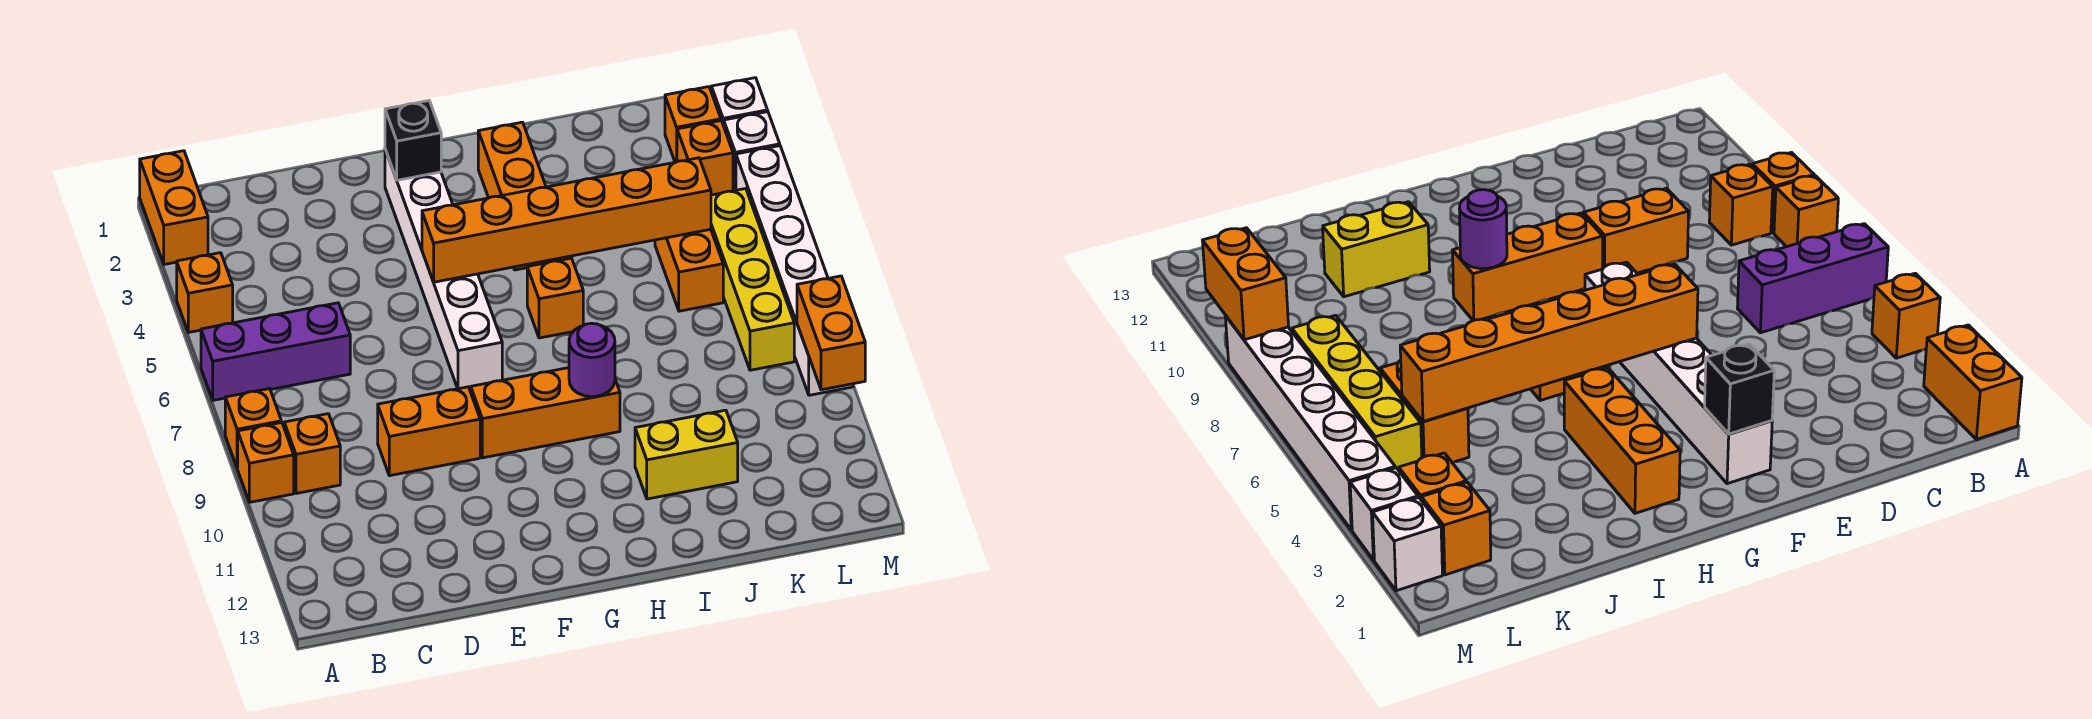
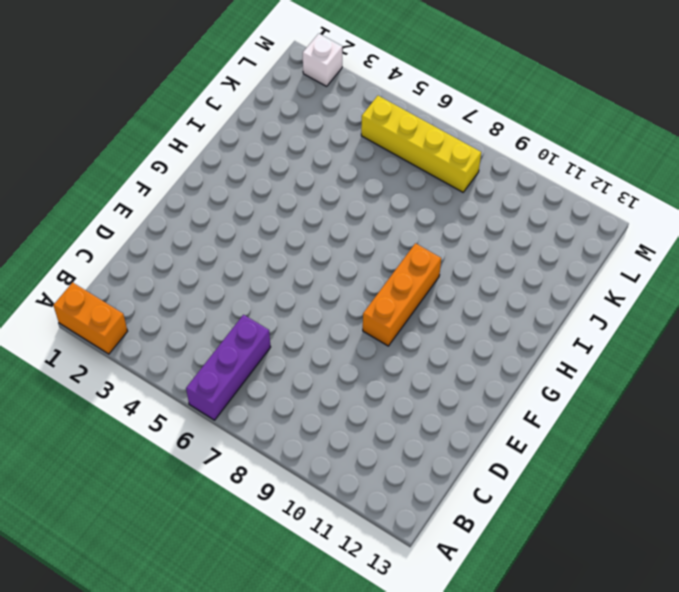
none -> orange 1x1 brick [177,253,233,332]
none -> orange 1x1 brick [225,389,281,468]
none -> orange 1x1 brick [238,423,294,502]

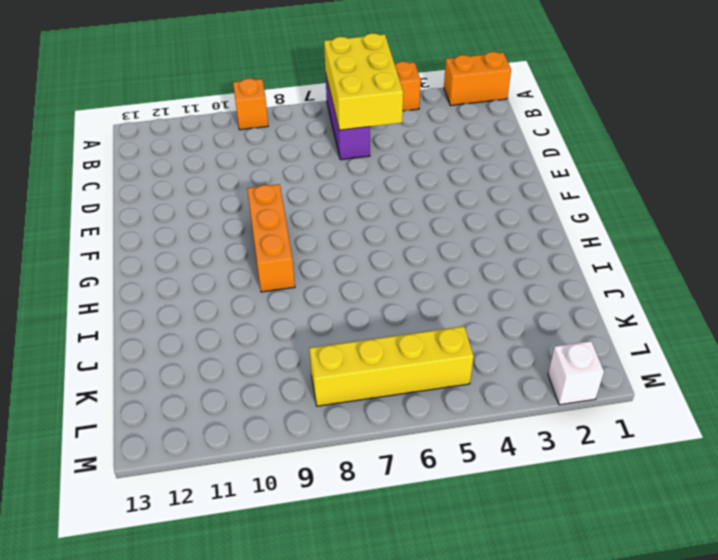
yellow 2x3 brick [324,33,403,130] -> none
none -> orange 1x1 brick [225,389,281,468]
none -> orange 1x1 brick [284,414,340,493]
none -> orange 1x2 brick [378,387,480,476]

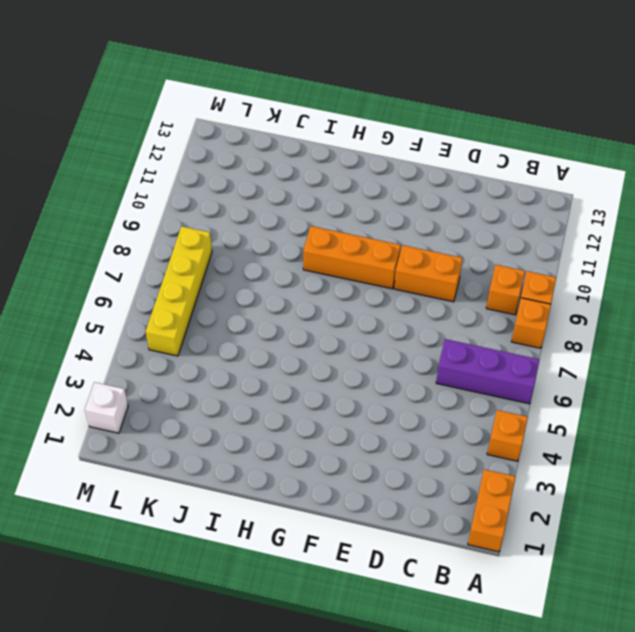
none -> white 1x6 brick [385,149,502,389]
none -> orange 1x3 brick [478,122,559,270]
none -> orange 1x1 brick [527,258,583,338]

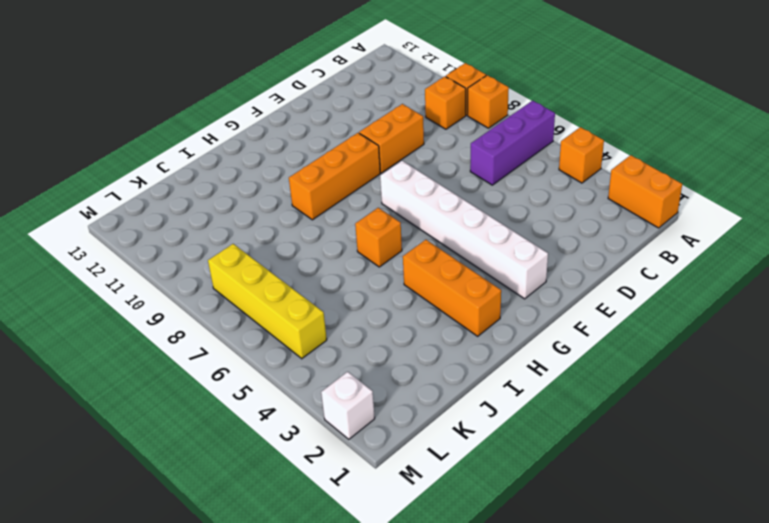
none -> yellow 1x2 brick [635,410,738,499]
none -> orange 1x2 brick [655,229,723,311]
none -> orange 1x1 brick [665,87,721,162]

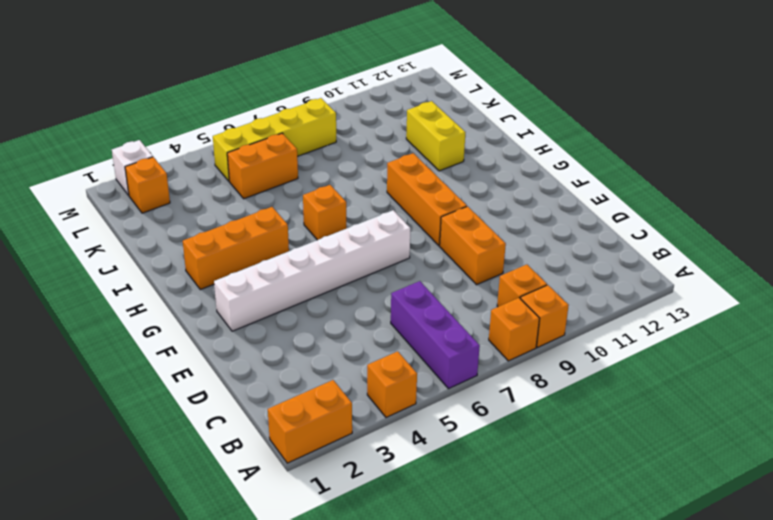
none -> orange 1x1 brick [677,121,733,195]
none -> white 1x1 brick [724,112,780,190]
none -> white 1x6 brick [736,146,853,395]

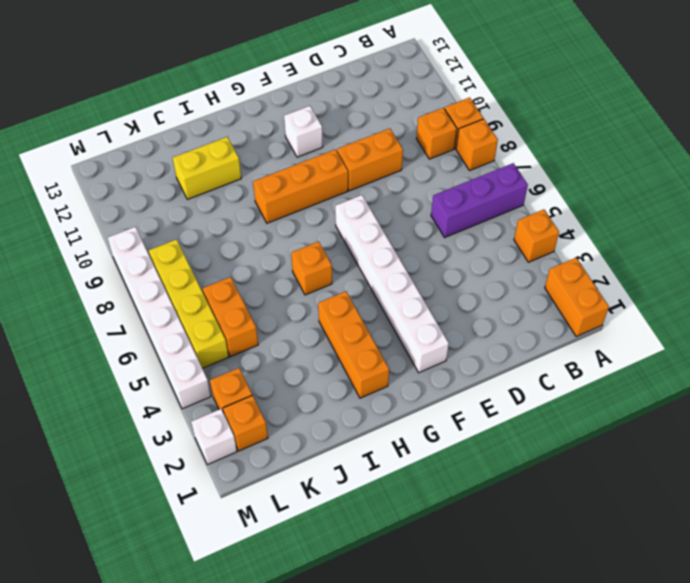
white 1x1 brick [284,106,323,157] -> white 1x1 brick moved to [724,112,780,190]
none -> black 1x1 brick [385,101,441,180]
none -> orange 1x6 brick [422,158,711,282]
none -> purple 1x1 round brick [569,323,615,397]

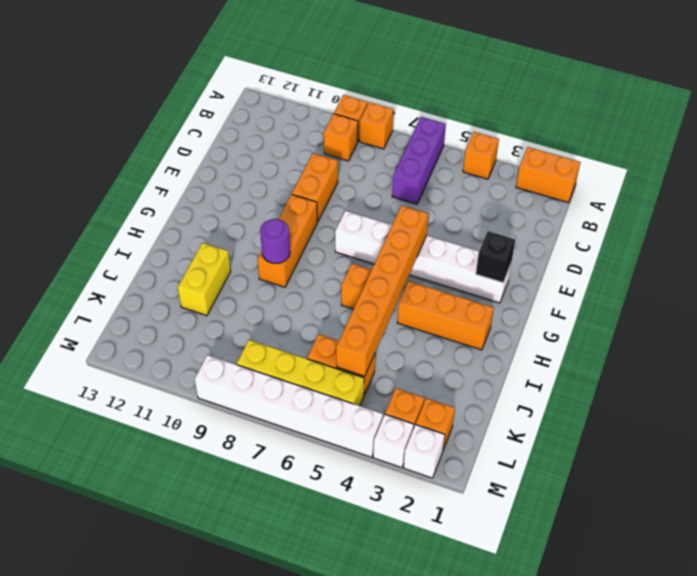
none -> orange 1x2 brick [797,276,865,390]

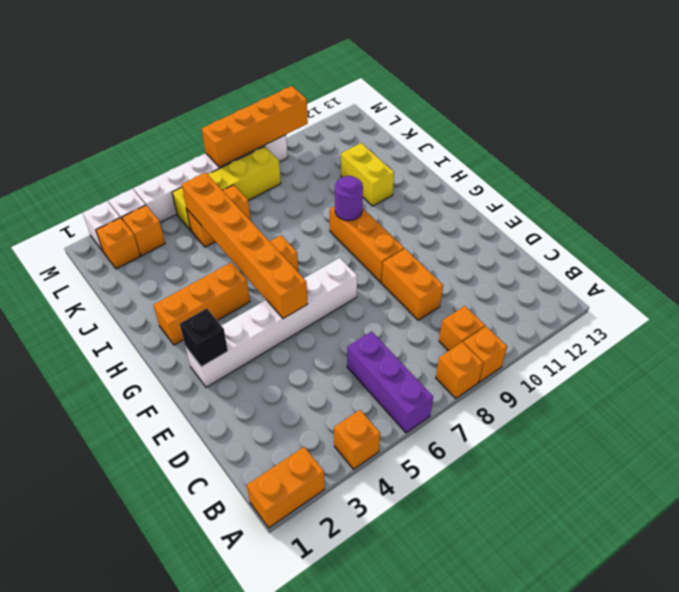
orange 1x4 brick [202,86,308,167] -> orange 1x2 brick [797,276,865,390]

